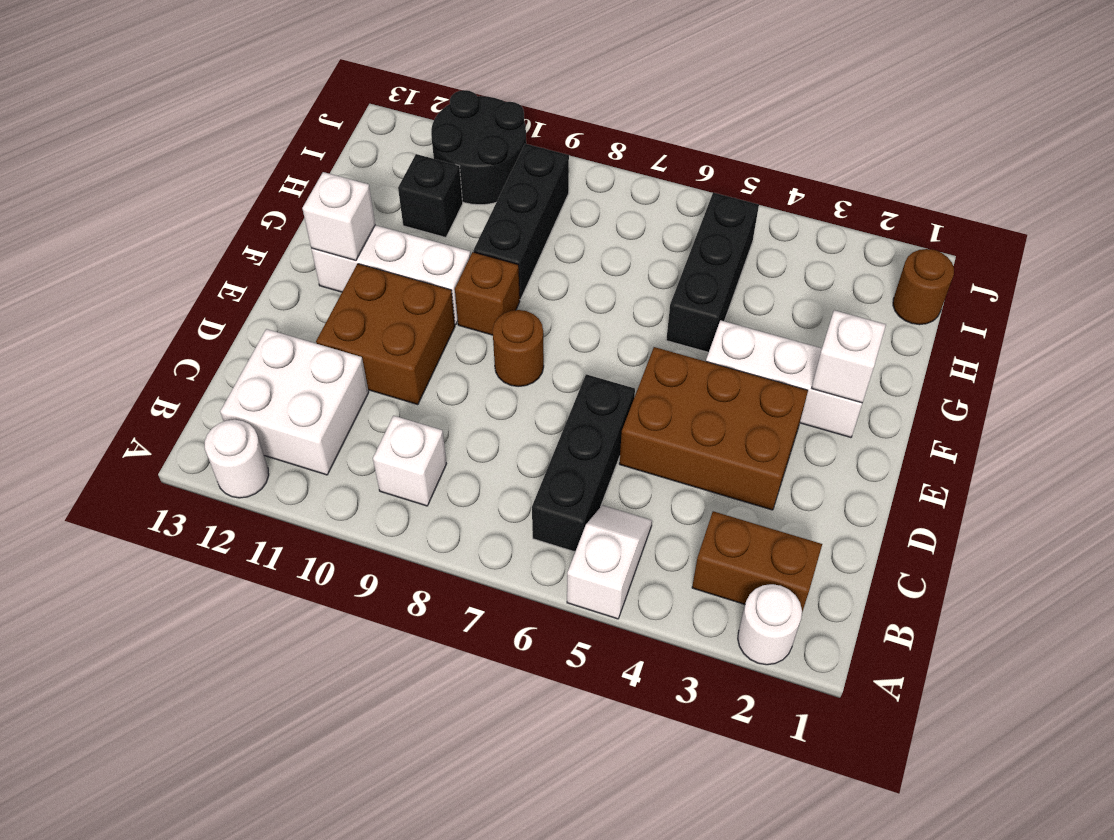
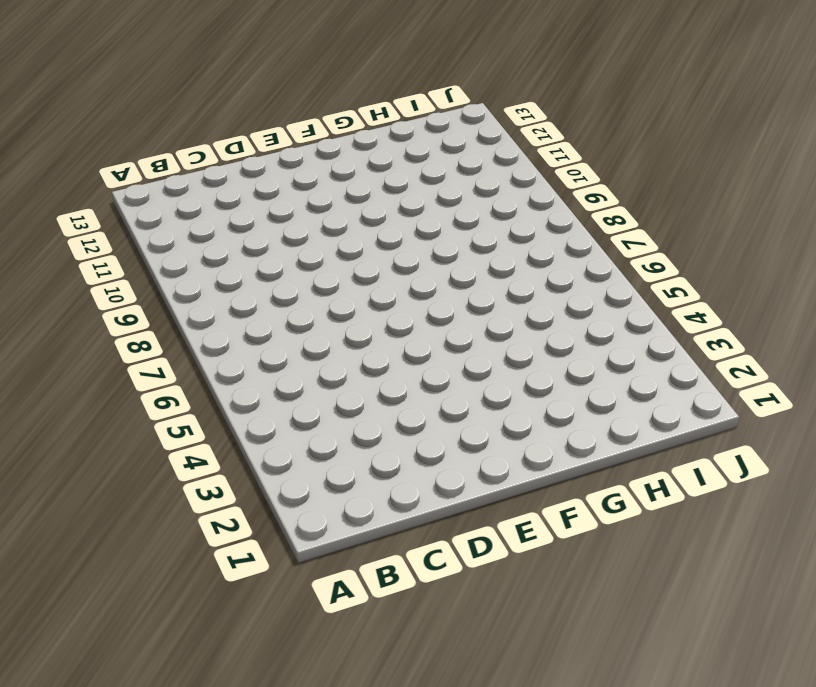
none -> white 1x1 round brick [738,584,802,665]
none -> white 1x2 slope [567,505,652,619]
none -> white 1x1 round brick [205,420,269,498]

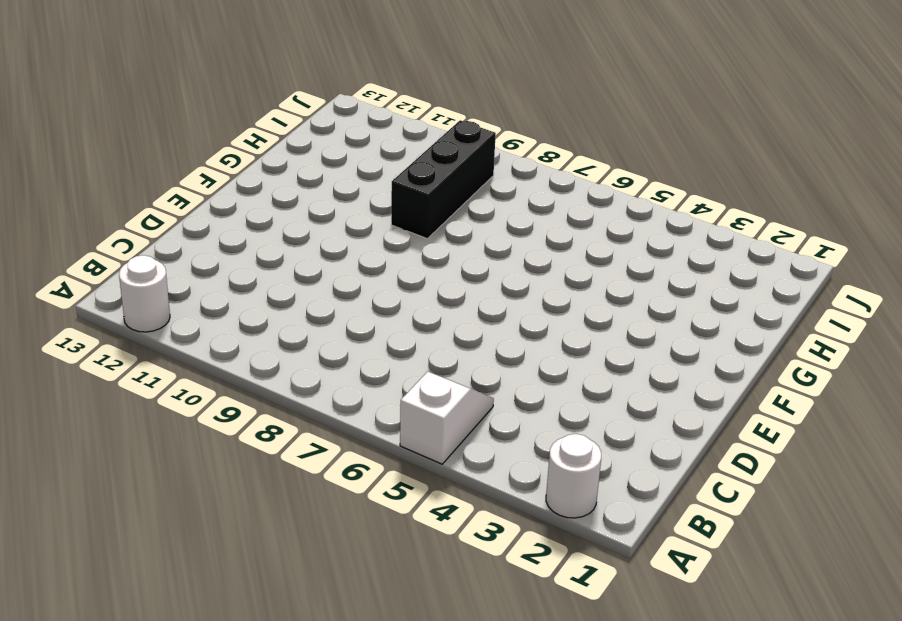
none -> brown 1x2 brick [692,511,822,611]
none -> black 1x3 brick [532,374,635,552]
none -> white 1x1 brick [373,416,446,506]

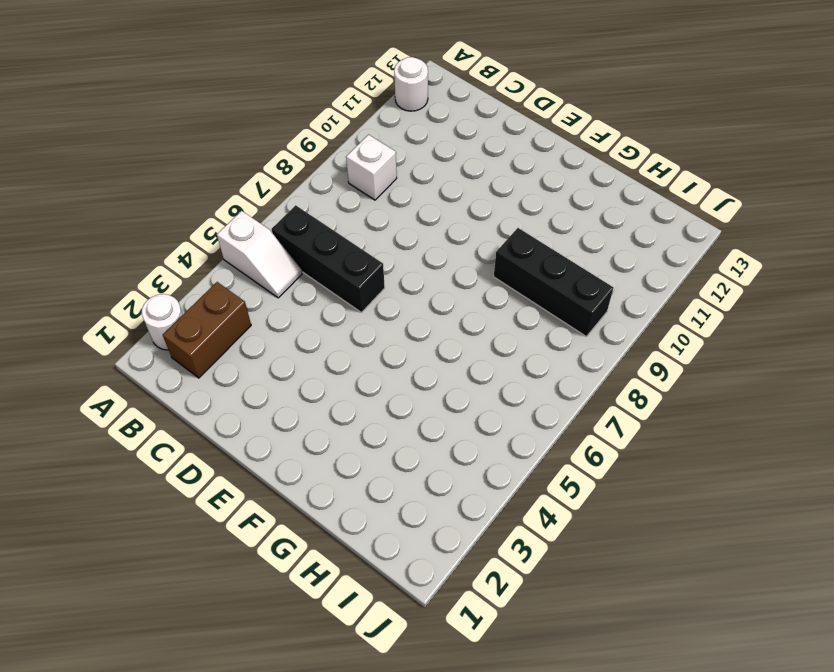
none -> white 2x2 brick [220,329,369,475]
none -> brown 2x3 brick [619,347,808,510]
none -> brown 2x2 brick [316,264,455,405]

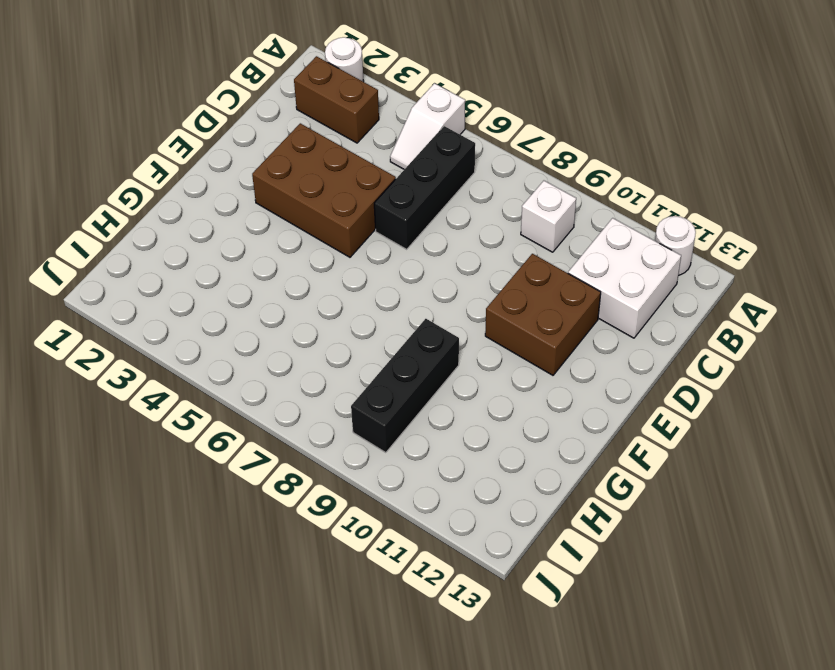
none -> brown 1x1 round brick [493,310,544,387]
none -> white 1x3 brick [706,320,862,437]
none -> brown 1x1 brick [455,252,520,335]

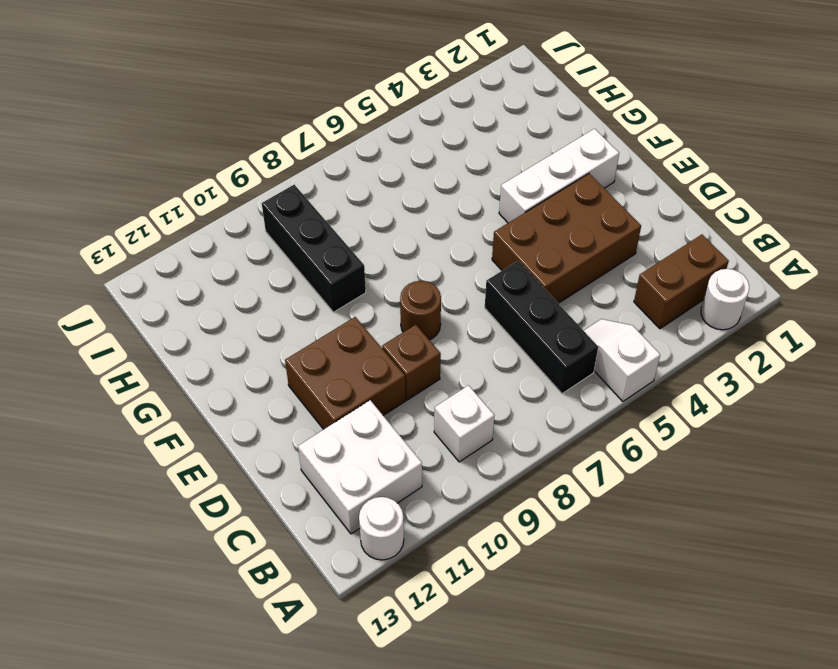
brown 1x1 brick [382,325,441,400] -> brown 1x1 brick moved to [455,252,520,335]
none -> white 1x3 brick [311,225,471,325]
none -> black 1x3 brick [666,193,759,352]
none -> black 1x1 brick [398,154,463,237]

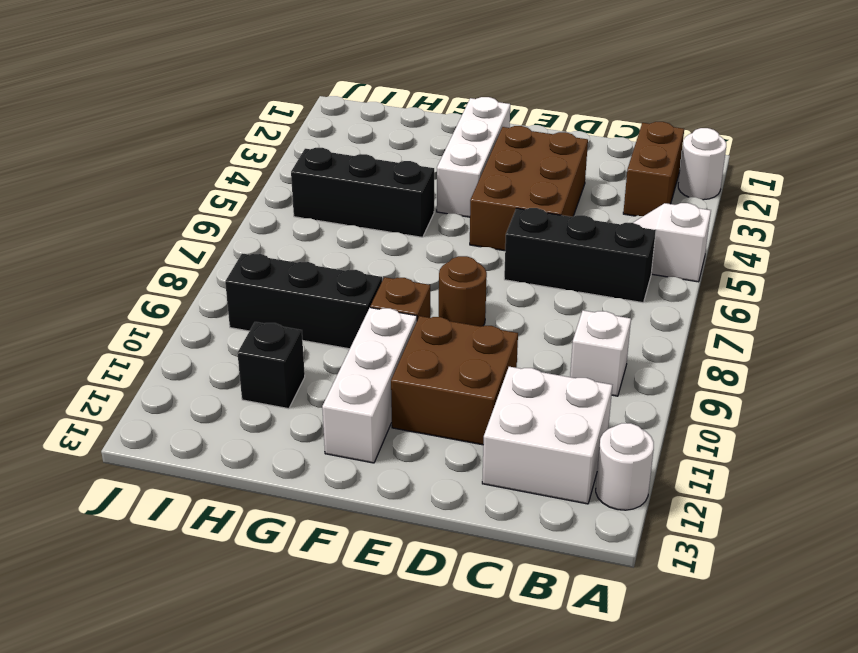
none -> brown 1x1 round brick [893,249,954,325]
none -> black 2x2 round brick [431,90,526,205]
none -> white 1x1 brick [812,310,886,403]

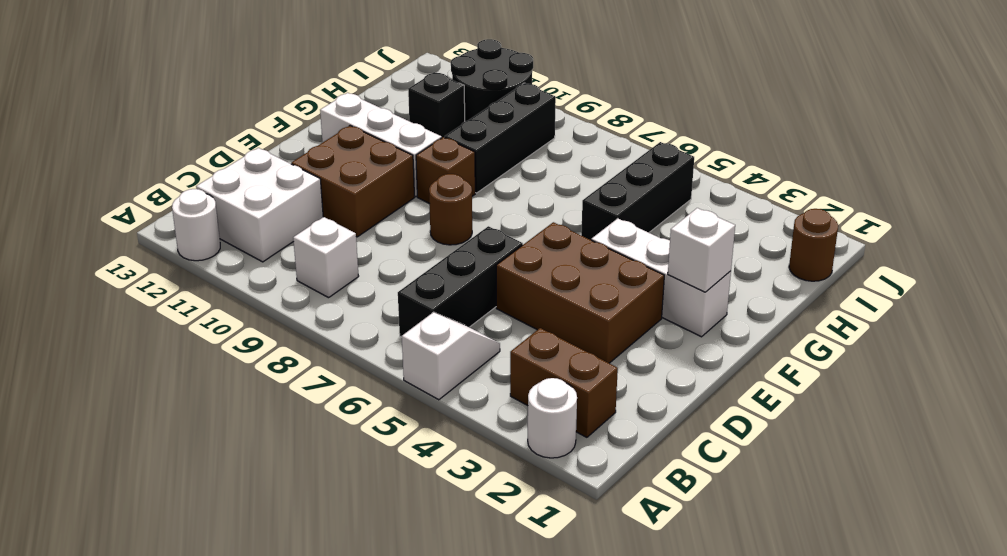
none -> white 1x1 brick [302,172,375,260]

